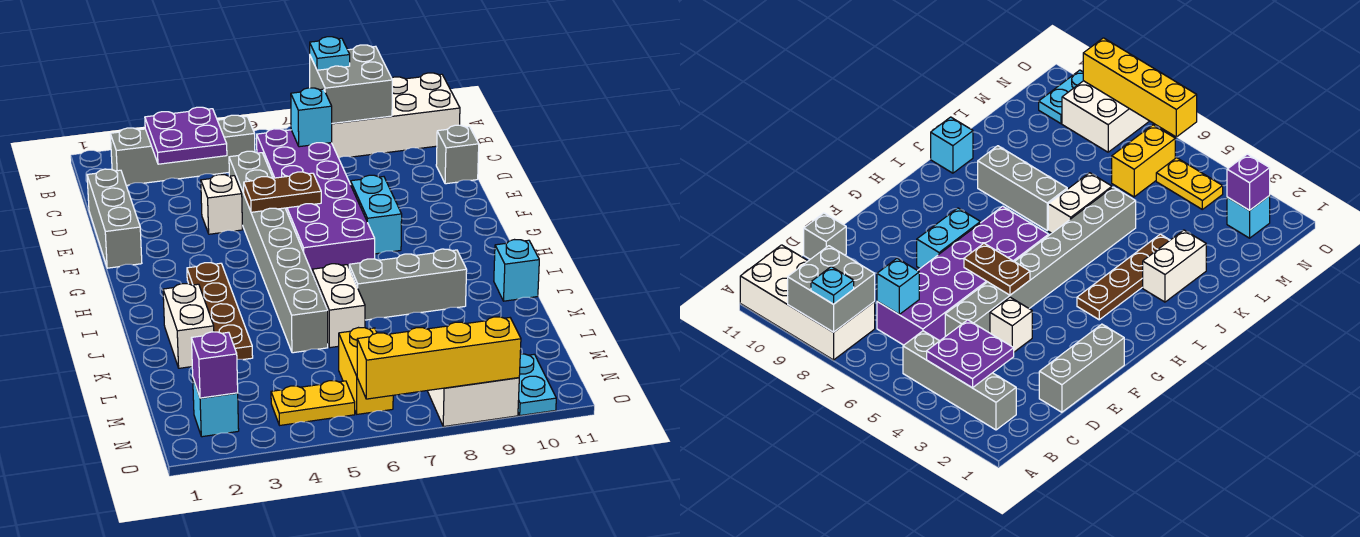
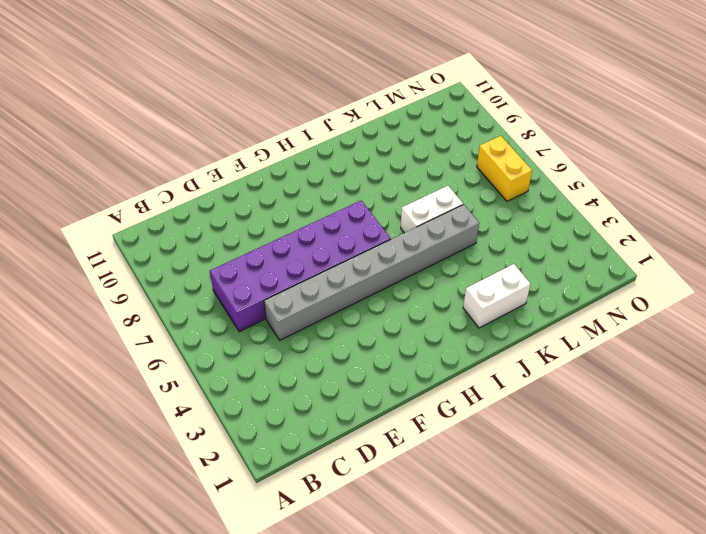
yellow 1x2 brick [477,136,532,201] -> yellow 1x2 brick turned to [339,328,393,414]
none -> white 2x4 brick [332,73,460,158]
none -> grey 1x4 brick [110,115,255,185]
none -> grey 1x3 brick [87,169,142,268]

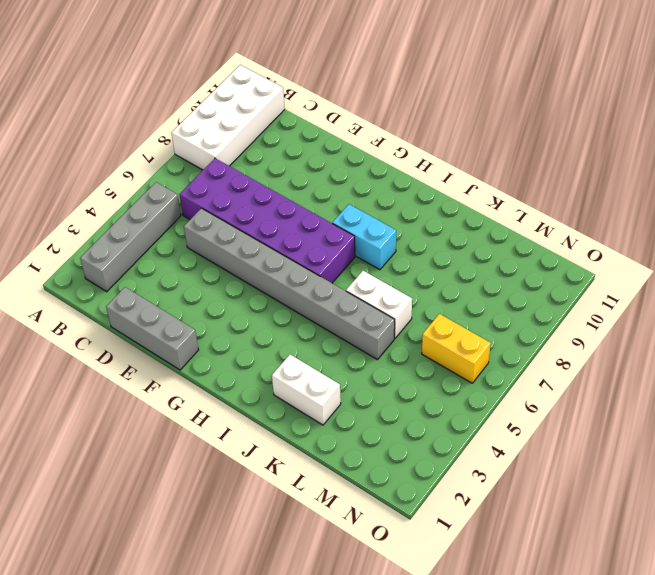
cyan 1x2 brick [332,204,396,270] -> cyan 1x2 brick moved to [351,175,402,254]
none -> grey 1x1 brick [436,125,479,184]
none -> white 1x1 brick [201,175,243,234]
none -> brown 1x4 plate [187,263,253,360]

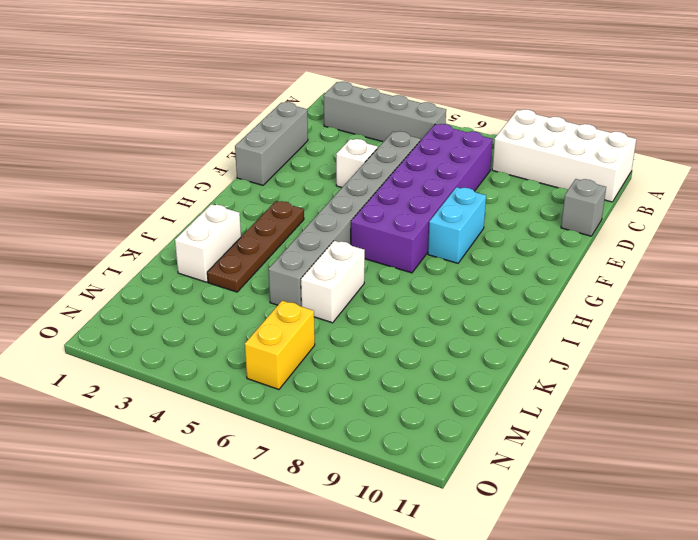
none -> grey 1x3 brick [349,249,467,320]
none -> cyan 1x1 brick [494,240,539,301]
none -> cyan 1x1 brick [193,379,239,437]

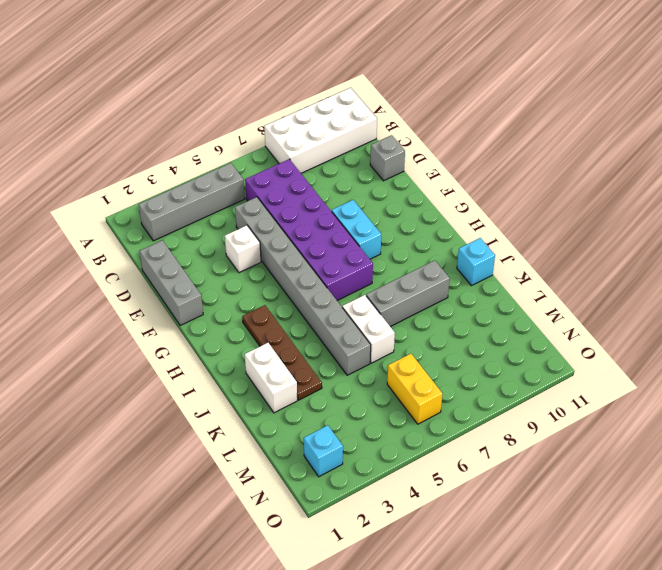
none -> yellow 1x2 plate [271,381,355,425]
none -> white 2x2 brick [427,378,519,427]
none -> cyan 1x2 plate [518,354,556,416]

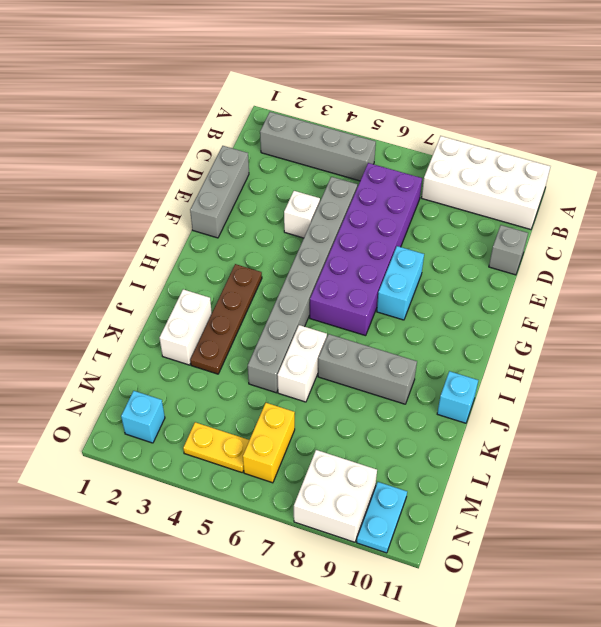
none -> grey 2x2 brick [310,45,392,123]
none -> purple 2x2 plate [145,107,227,164]
none -> cyan 1x1 brick [291,88,332,147]

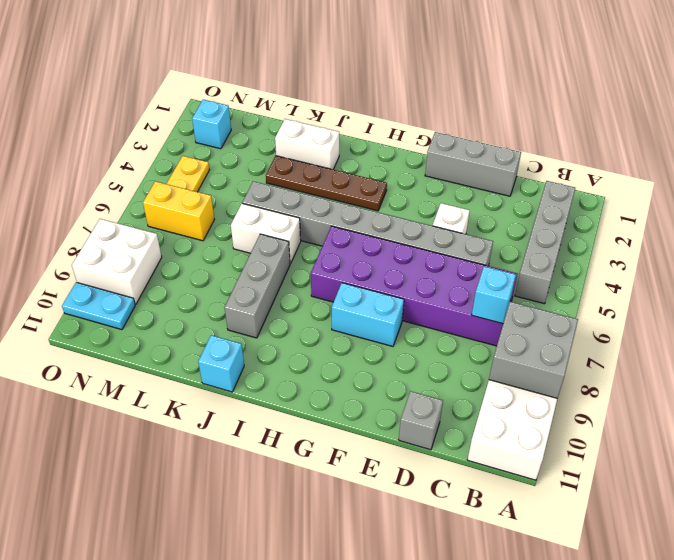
none -> purple 2x2 plate [145,107,227,164]
none -> brown 1x2 plate [244,172,321,212]
none -> purple 1x1 brick [191,332,238,398]

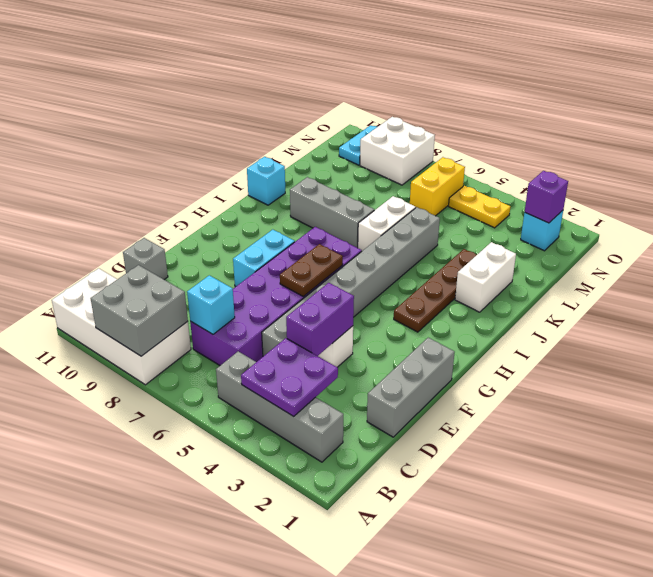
purple 1x2 brick [286,283,354,356] -> none
brown 1x2 plate [280,244,343,297] -> brown 1x2 plate turned to [244,172,321,212]
none -> yellow 1x4 brick [357,317,521,399]
none -> cyan 1x1 plate [310,37,350,70]

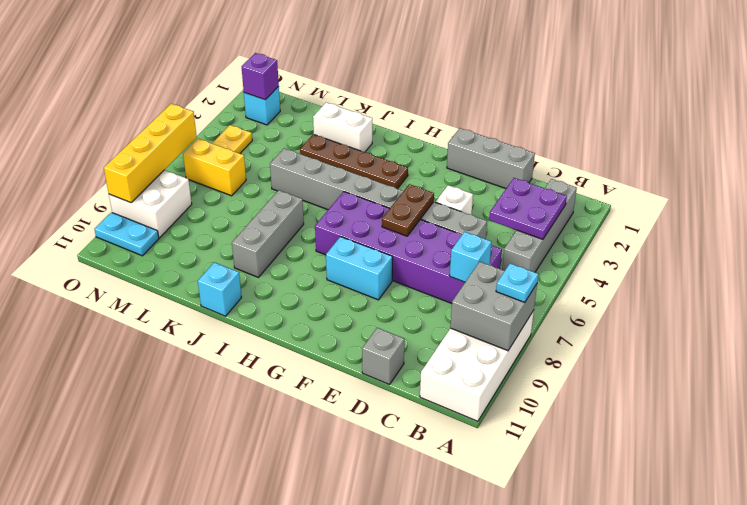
none -> white 1x2 brick [312,264,365,348]

